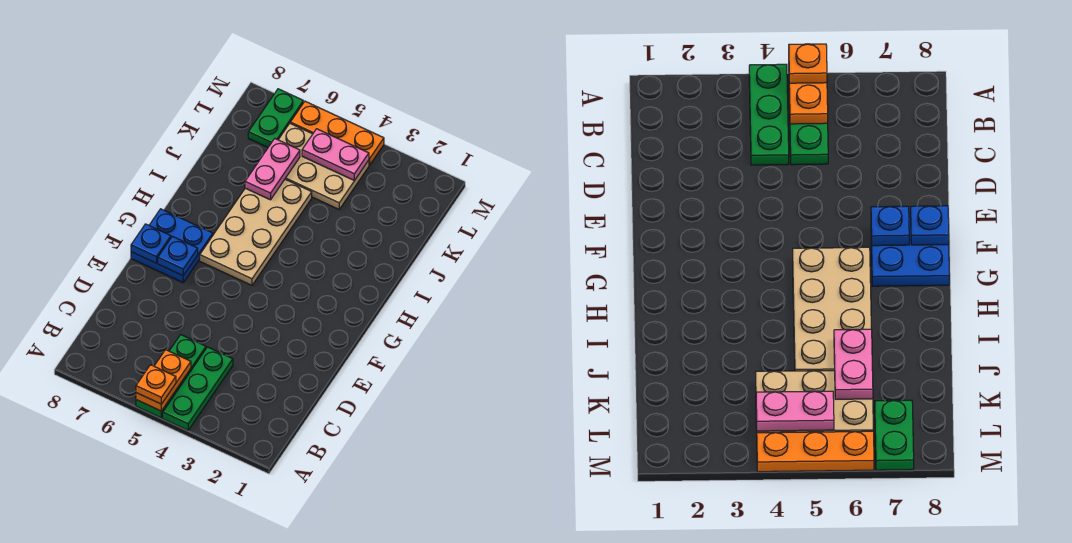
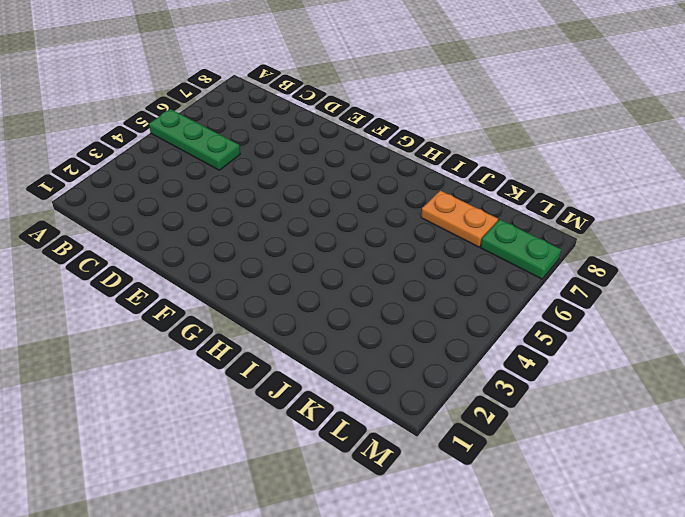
orange 1x2 plate [421,191,498,247] -> orange 1x2 plate moved to [136,350,191,411]
none -> green 1x3 plate [163,347,233,430]
none -> blue 2x2 plate [131,209,213,283]
none -> tan 2x4 plate [200,179,312,285]

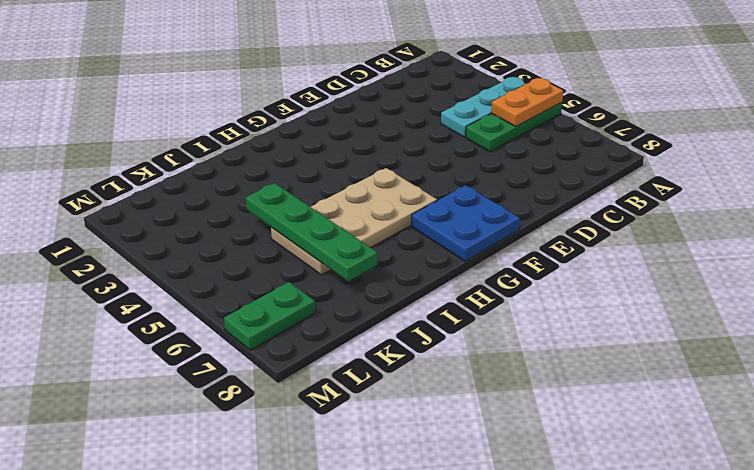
cyan 1x3 plate [441,77,526,137] -> green 1x3 plate [163,347,233,430]
green 1x4 plate [246,183,377,281] -> pink 1x2 plate [245,139,300,200]
none -> tan 2x3 plate [278,124,369,209]
none -> orange 1x3 plate [290,101,384,165]
none -> blue 1x1 plate [158,236,198,276]

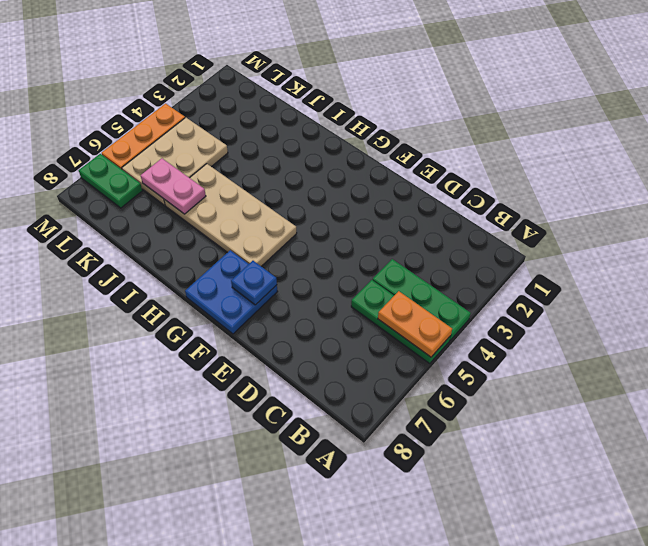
none -> blue 1x1 plate [131,224,171,263]
none -> pink 1x2 plate [302,129,369,181]
none -> orange 1x1 plate [136,365,176,404]

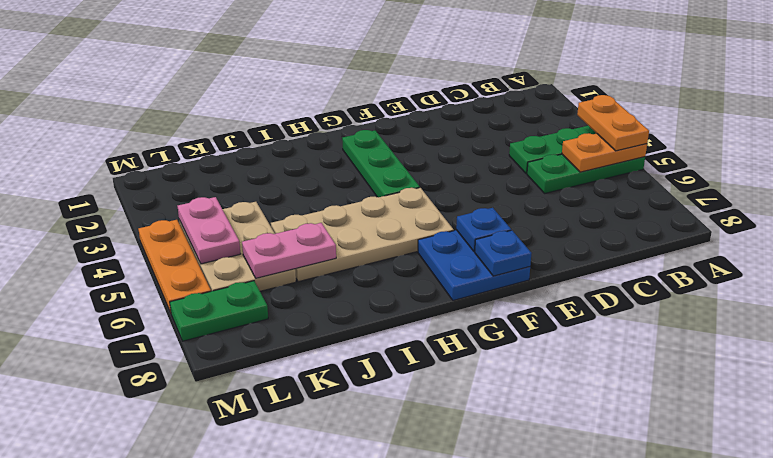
orange 1x2 plate [577,95,649,151] -> orange 1x1 plate [136,365,176,404]
green 1x3 plate [342,130,420,197] -> none

